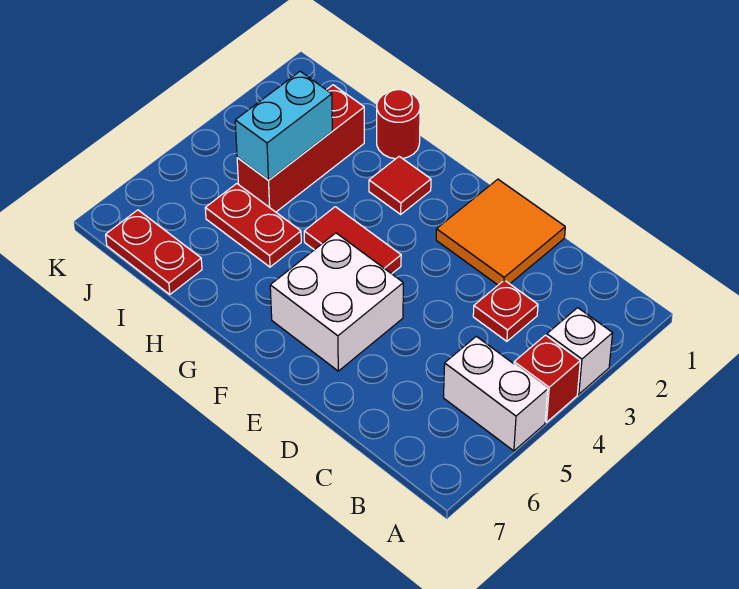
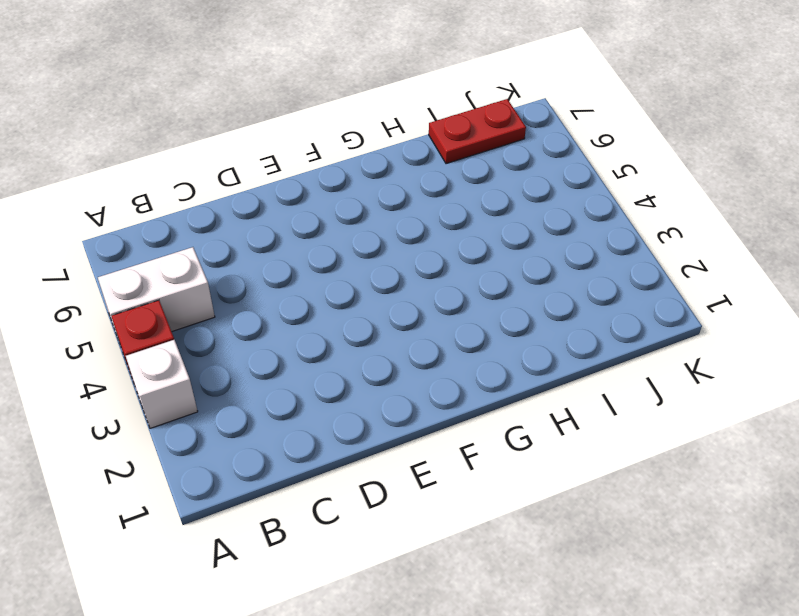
none -> red 1x1 plate [473,280,538,341]
none -> orange 2x2 tile [436,179,565,285]
none -> white 2x2 brick [270,233,403,371]

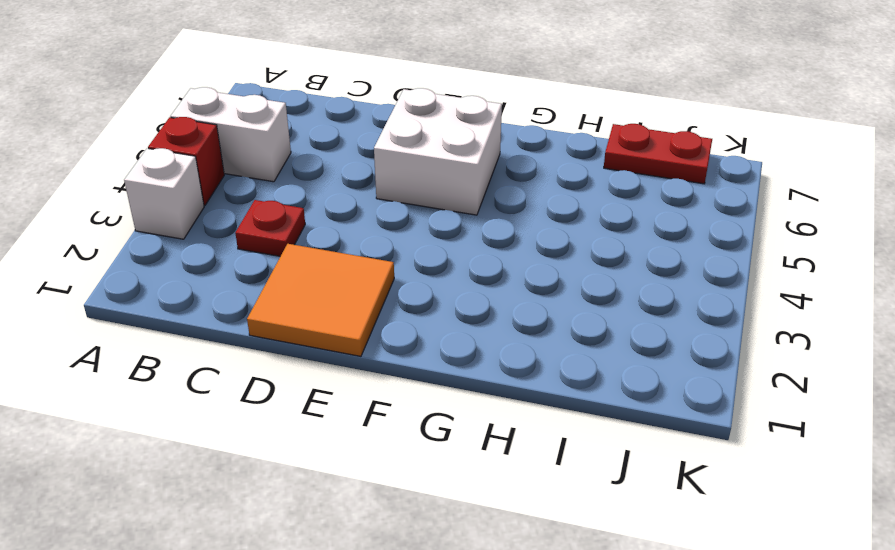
none -> red 1x2 tile [304,207,401,274]
none -> red 1x1 tile [369,156,431,214]
none -> red 1x1 round brick [377,90,420,159]

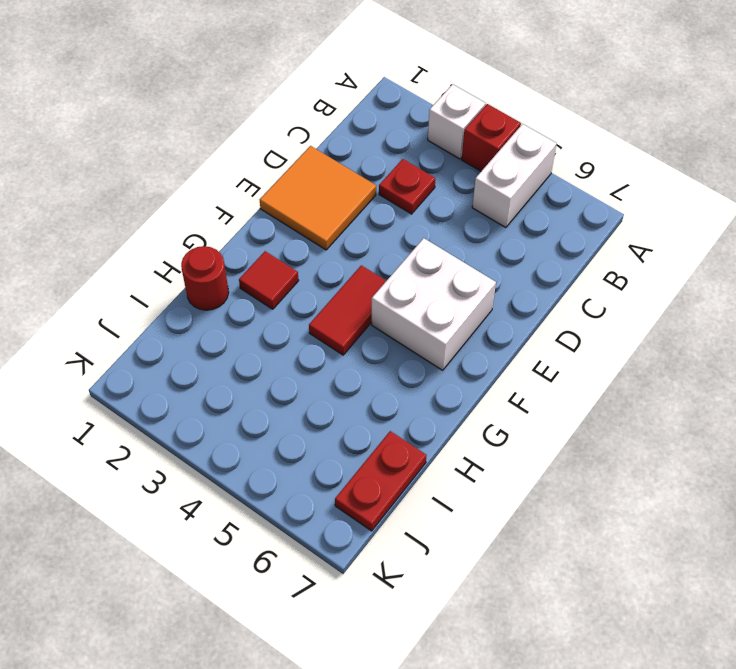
none -> red 1x2 plate [205,184,301,267]
none -> red 1x3 brick [237,85,364,212]
none -> cyan 1x2 brick [235,71,332,180]

